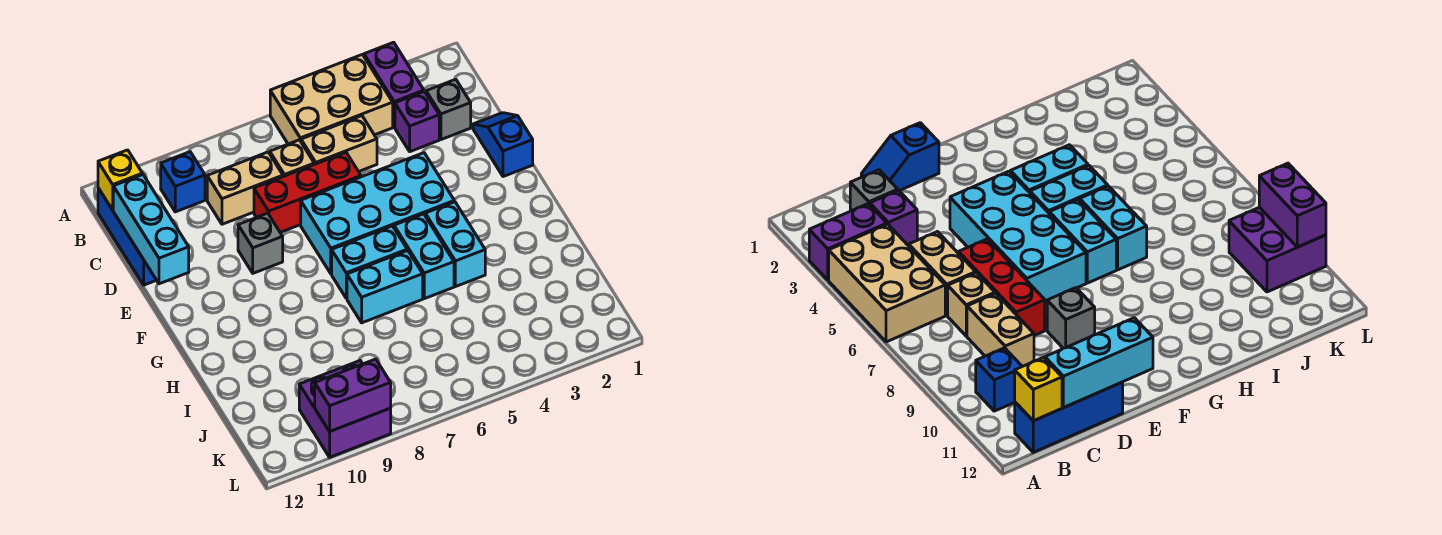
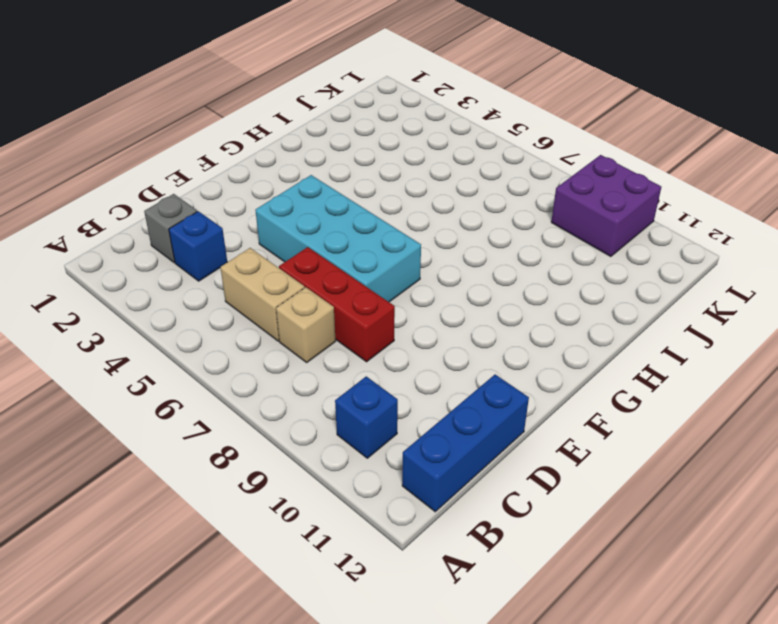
blue 1x1 brick [169,211,227,281] -> purple 1x1 brick [395,92,439,152]
none -> purple 1x2 brick [364,42,424,127]
none -> tan 2x3 brick [270,54,393,144]
none -> tan 1x2 brick [207,152,283,224]

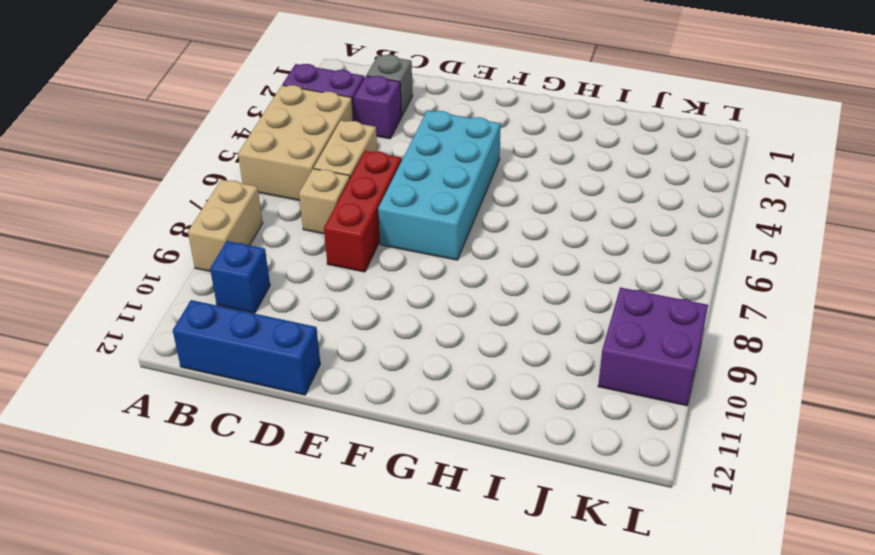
tan 1x2 brick [188,180,263,272] -> tan 1x2 brick moved to [207,152,283,224]
none -> blue 1x2 slope [473,113,533,177]
none -> grey 1x1 brick [238,213,283,273]
none -> cyan 1x2 brick [425,202,485,287]

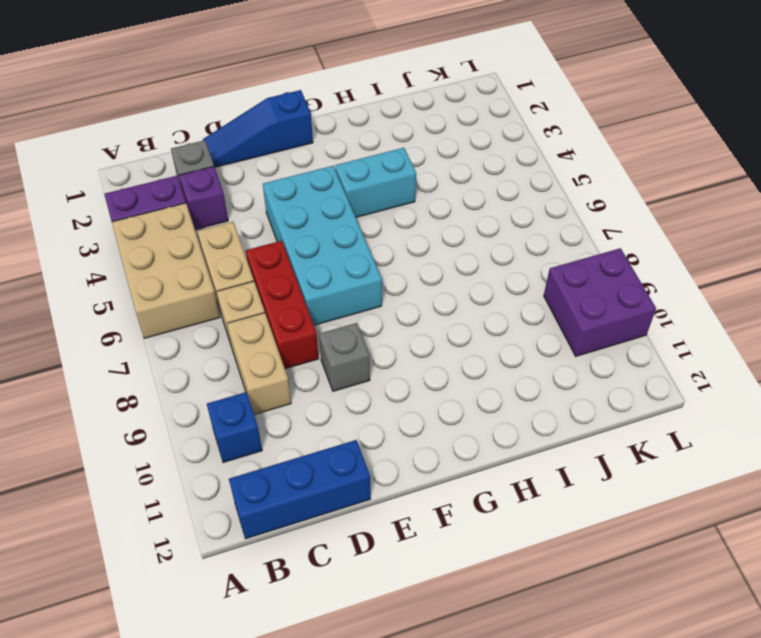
blue 1x3 slope [203,90,313,167] -> blue 1x2 slope [473,113,533,177]
none -> cyan 1x2 brick [394,214,454,299]
none -> cyan 1x2 brick [332,226,407,298]
none -> cyan 1x2 brick [347,250,423,323]

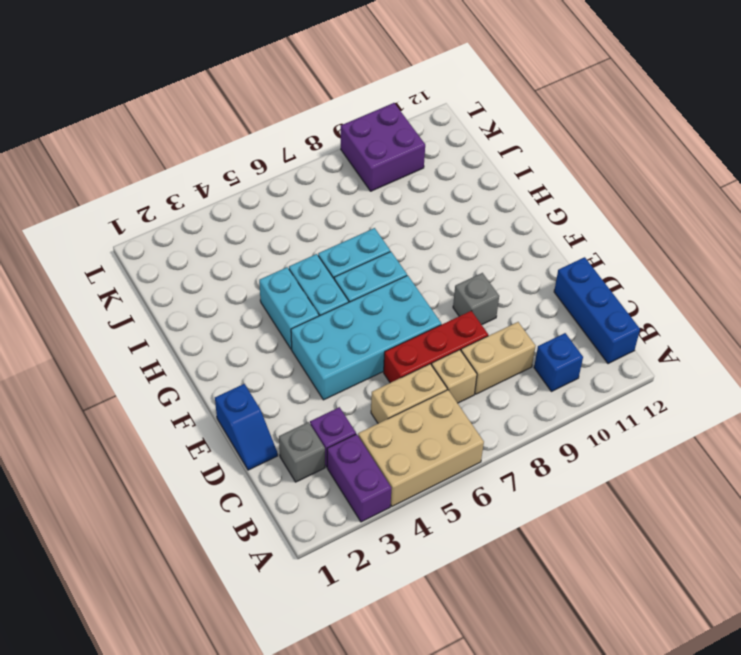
none -> yellow 1x1 brick [98,150,142,210]
none -> cyan 1x3 brick [113,174,189,284]
none -> purple 1x2 brick [315,359,391,432]

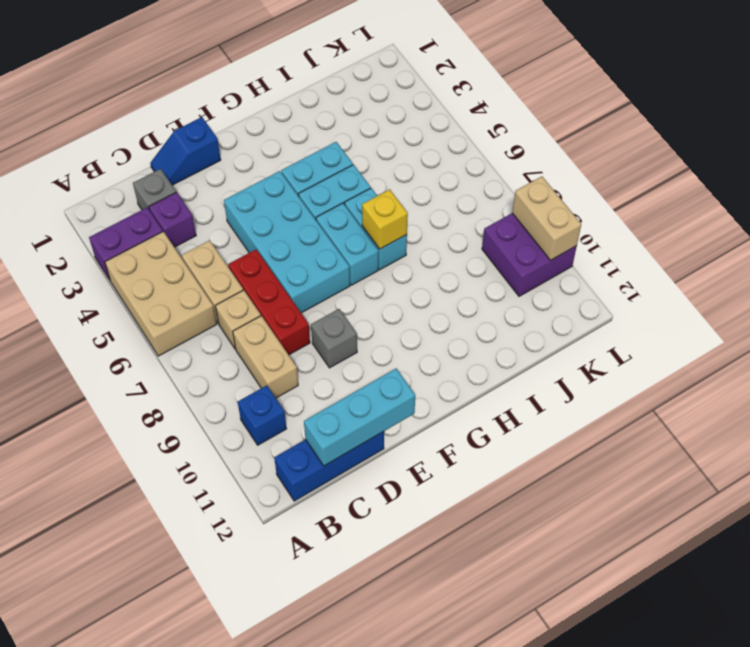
yellow 1x1 brick [362,189,408,249] -> yellow 1x1 brick moved to [98,150,142,210]
tan 1x2 brick [512,176,581,260] -> purple 1x2 brick [315,359,391,432]

